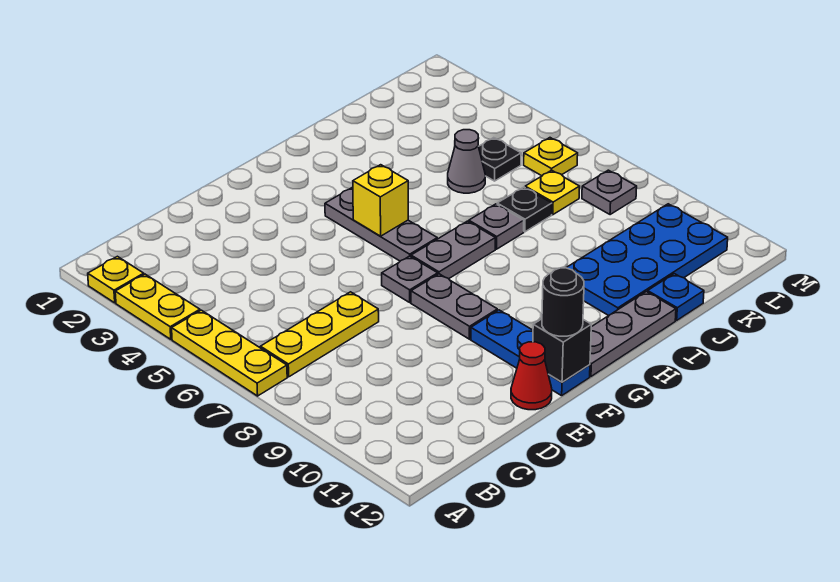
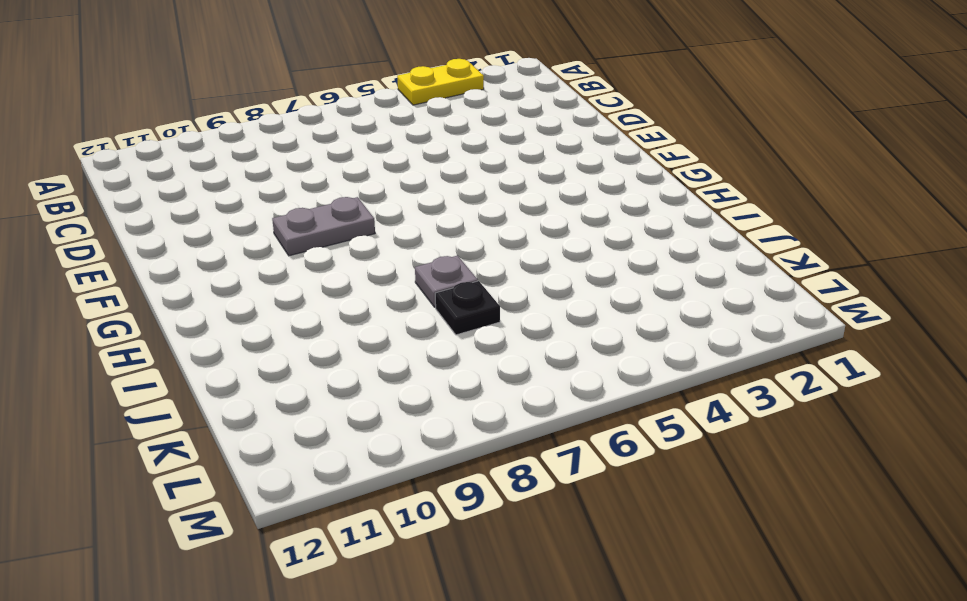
none -> yellow 1x1 plate [88,256,144,303]
none -> yellow 1x3 plate [172,310,287,396]
none -> yellow 1x3 plate [260,292,379,377]

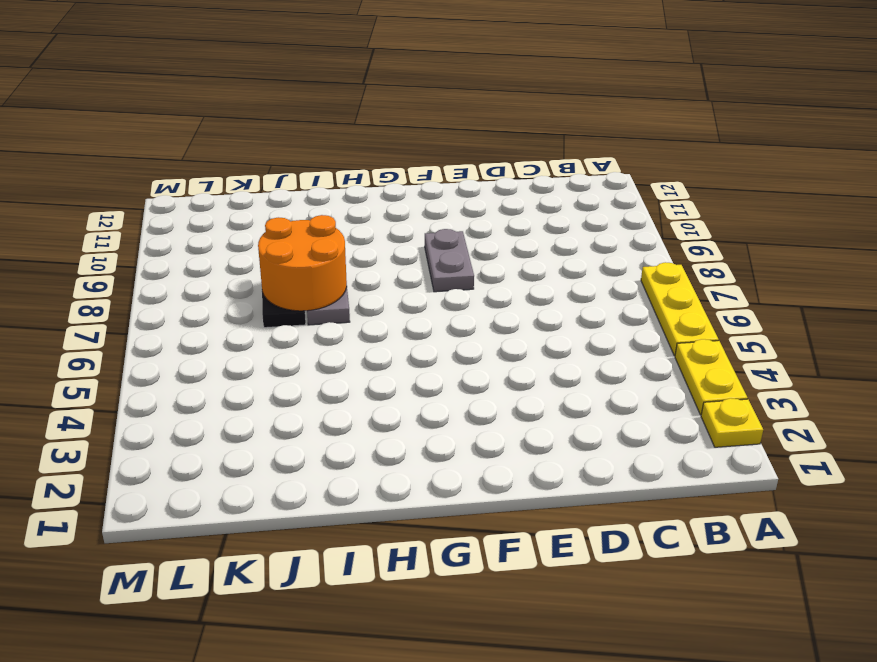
orange 2x2 round brick [258,215,347,311] -> none
none -> yellow 1x3 plate [260,292,379,377]
none -> red 1x1 cone [511,342,552,410]
none -> grey 1x1 plate [382,256,438,302]

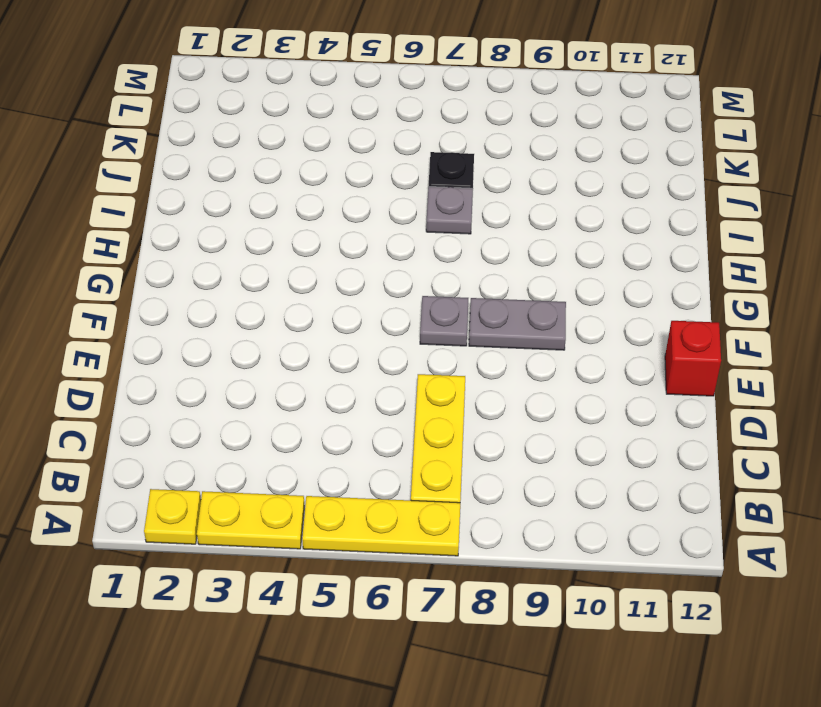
red 1x1 brick [665,321,721,396] -> red 1x1 cone [511,342,552,410]
none -> blue 1x3 plate [471,310,590,396]
none -> grey 1x3 plate [325,187,437,261]
none -> grey 1x2 plate [411,221,495,279]

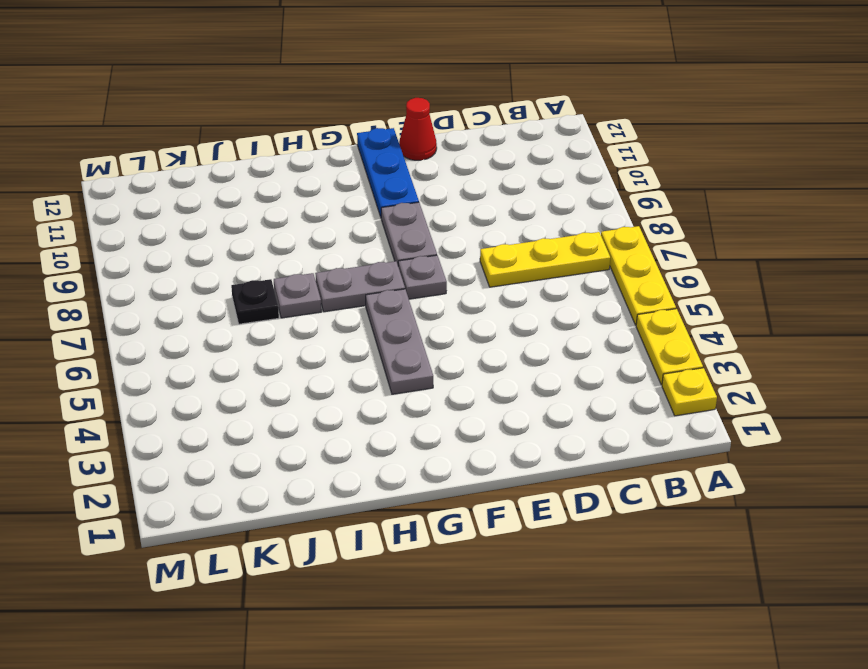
none -> grey 1x3 plate [590,292,676,376]
none -> blue 2x4 plate [566,204,728,316]
none -> grey 1x1 cone [448,130,485,193]

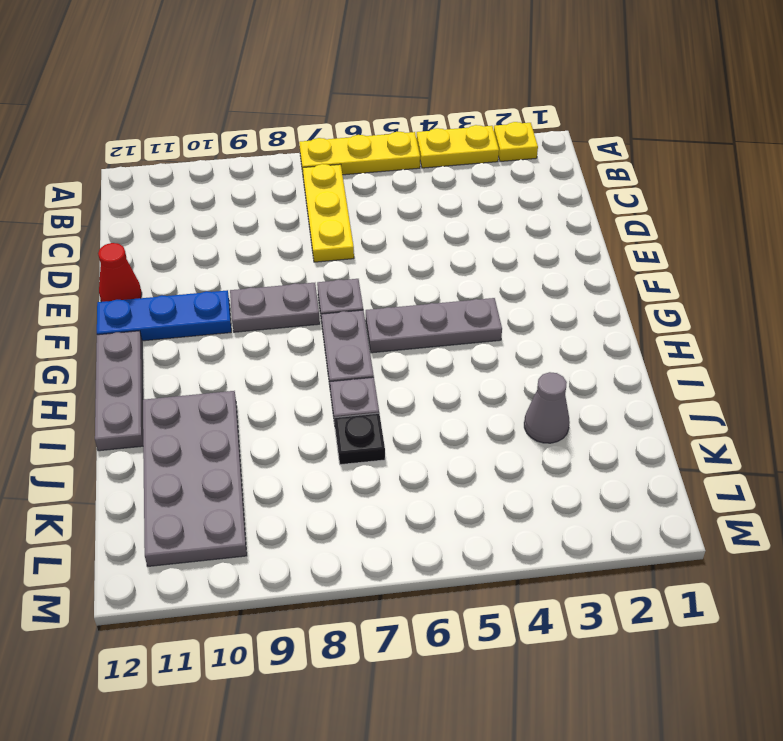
grey 2x4 plate [143,391,247,566] -> blue 2x4 plate [566,204,728,316]
grey 1x1 cone [524,372,570,443] -> grey 1x1 cone moved to [448,130,485,193]
none -> blue 1x1 plate [648,274,704,320]
none -> black 1x1 plate [479,138,521,181]
none -> yellow 1x1 plate [525,170,580,215]

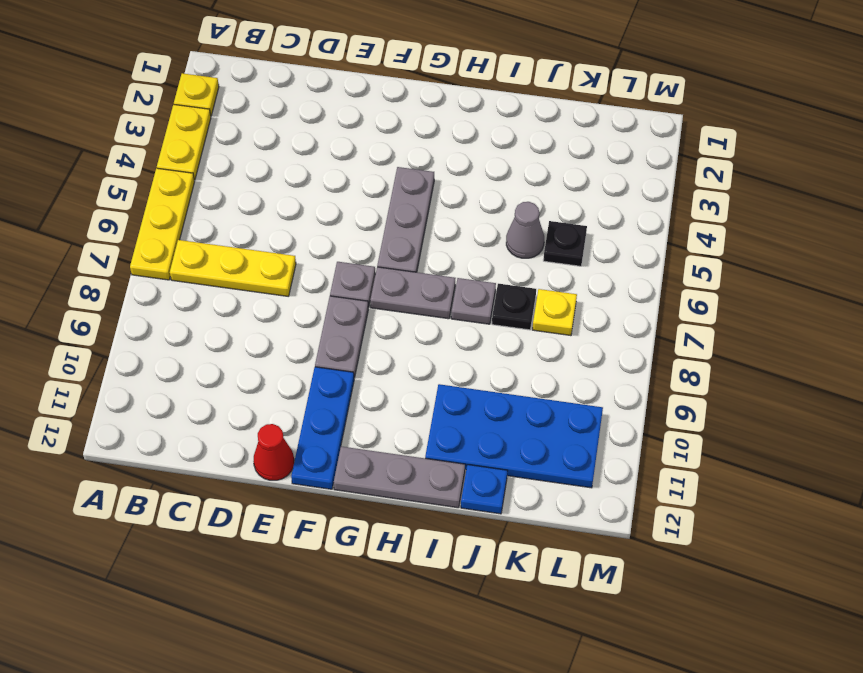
none -> yellow 1x1 plate [524,138,578,176]
none -> grey 1x1 plate [582,170,637,215]
none -> black 1x1 brick [533,319,591,382]

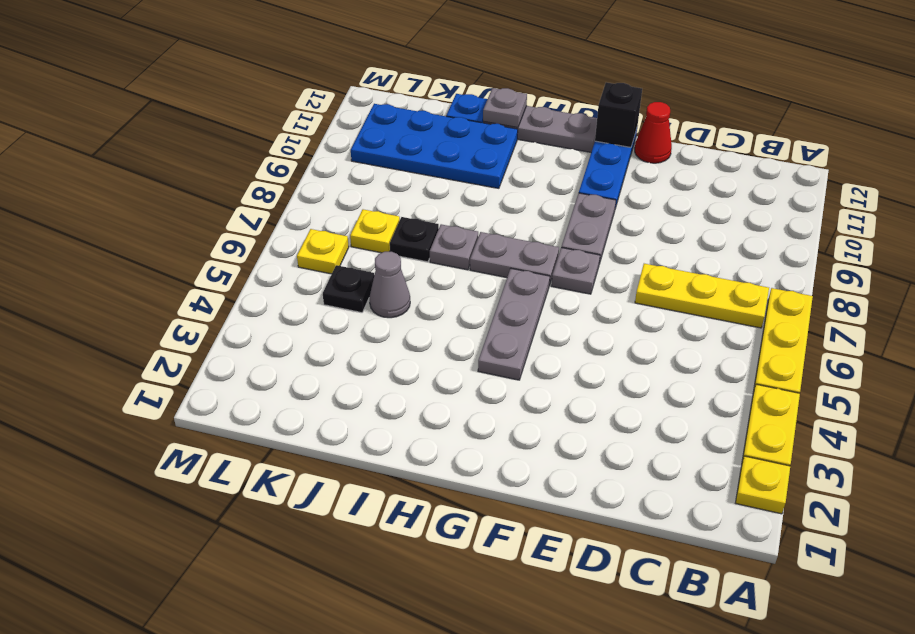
grey 1x1 plate [483,88,527,127] -> grey 1x1 plate moved to [582,170,637,215]
none -> yellow 1x1 brick [353,165,408,236]
none -> black 1x1 round brick [542,268,584,336]

